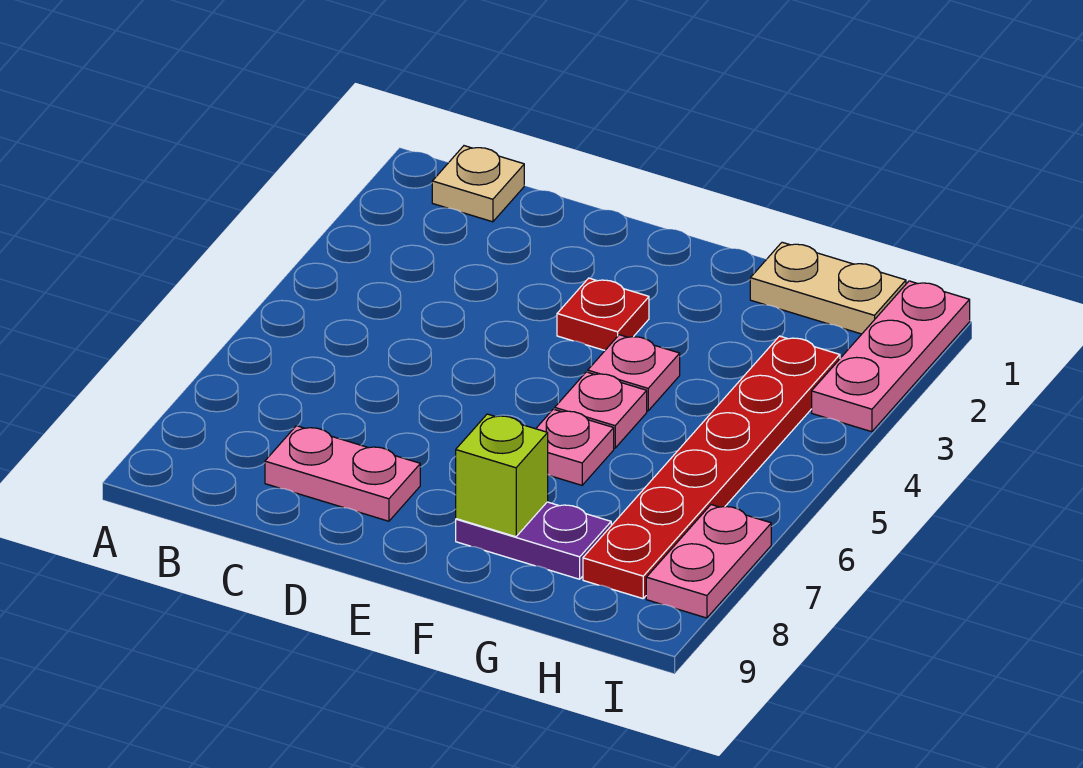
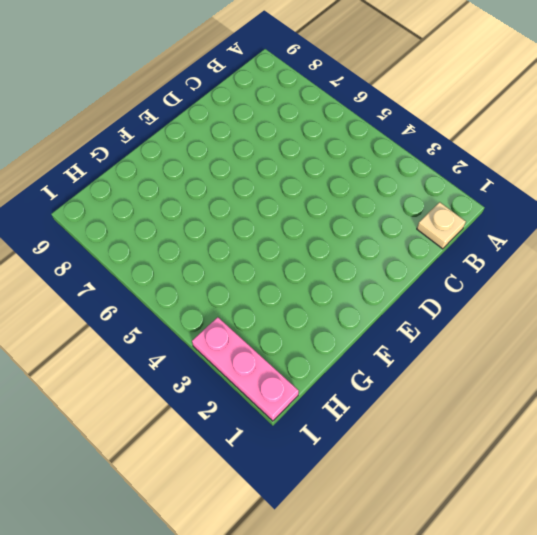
none -> pink 1x2 plate [265,426,420,521]
none -> red 1x1 plate [557,278,649,350]
none -> pink 1x1 plate [588,335,680,411]

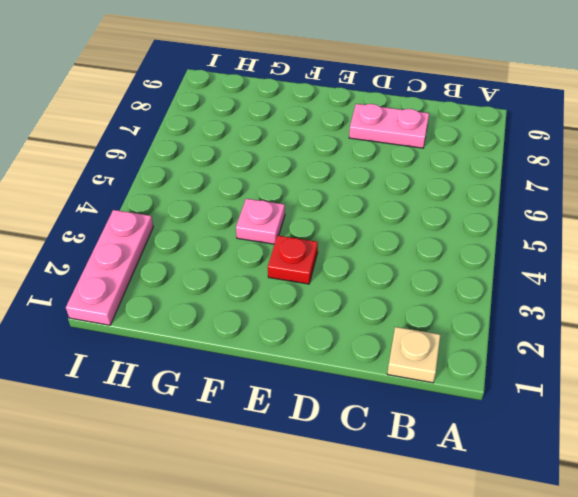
none -> pink 1x1 plate [555,372,647,448]
none -> pink 1x1 plate [536,409,614,485]
none -> purple 1x2 plate [456,502,611,579]

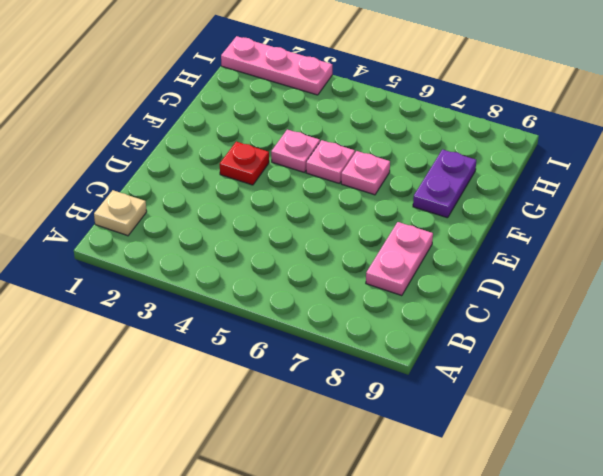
none -> tan 1x2 plate [750,242,906,334]
none -> red 1x6 plate [583,336,840,599]
none -> pink 1x2 plate [646,505,771,618]

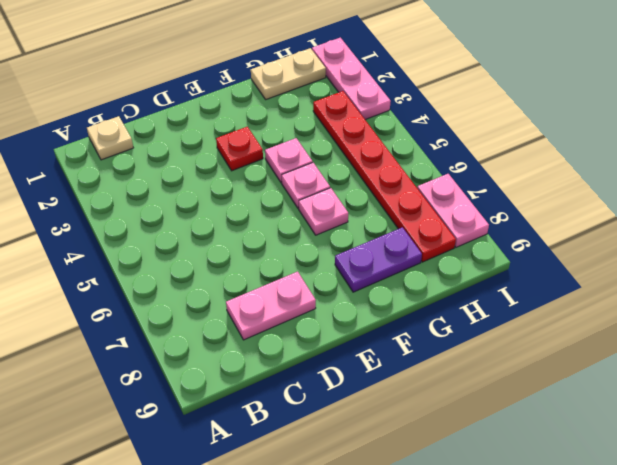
none -> lime 1x1 brick [456,414,548,537]

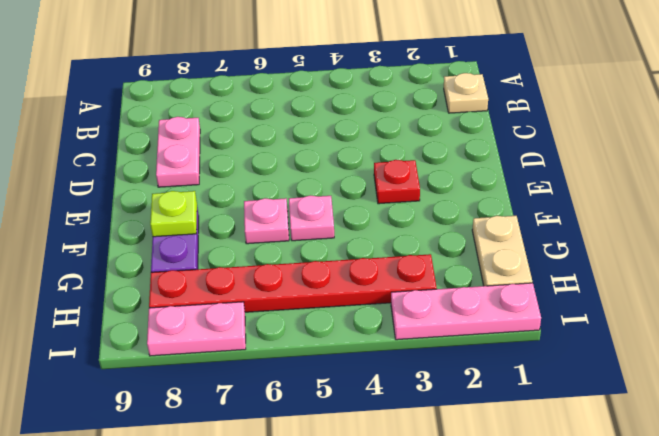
lime 1x1 plate [150,191,197,237] -> lime 1x1 brick [456,414,548,537]
none -> pink 1x1 plate [588,335,680,411]

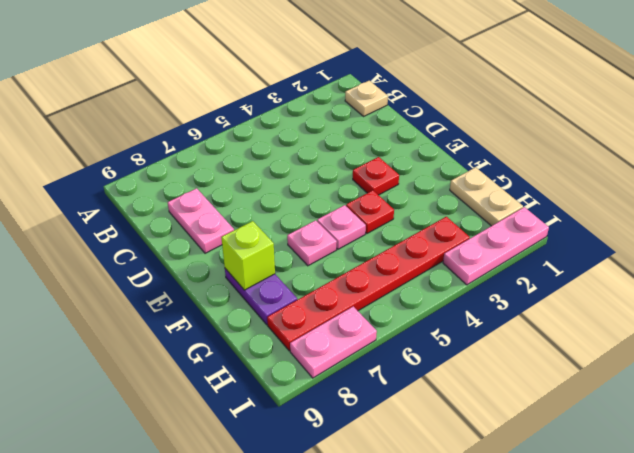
red 1x1 plate [346,190,394,233] -> pink 1x1 plate [588,335,680,411]

